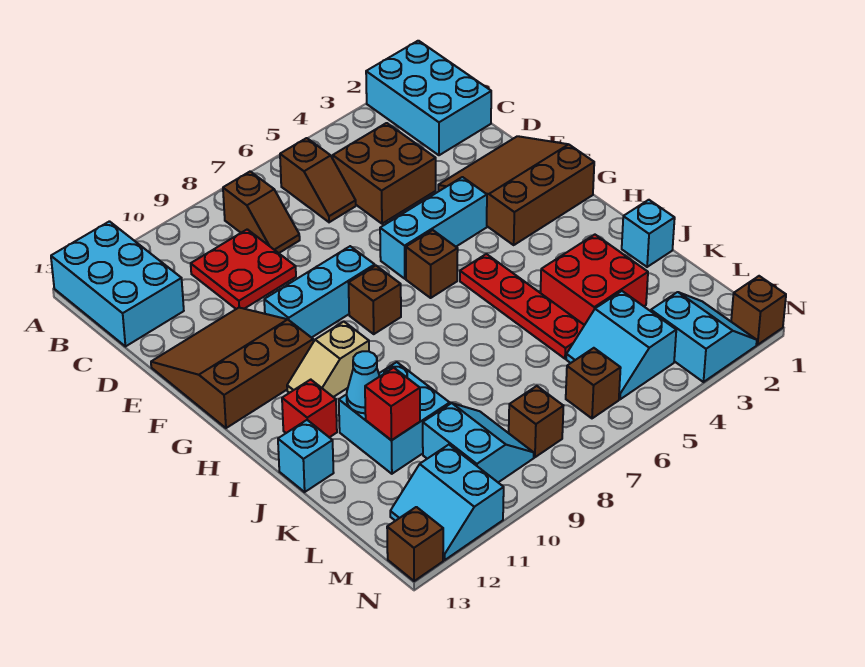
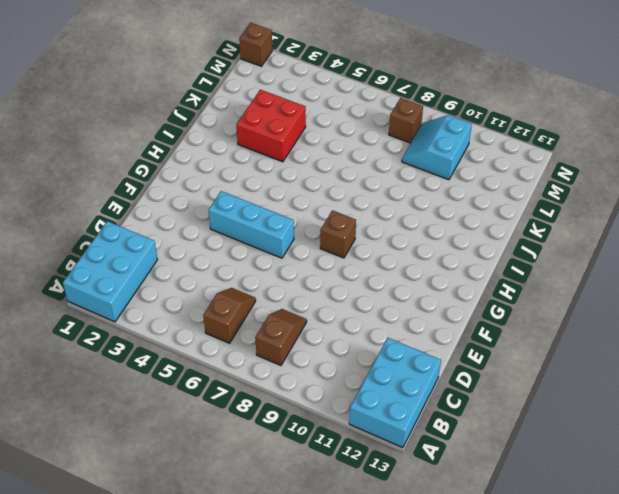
none -> brown 2x2 brick [333,123,436,224]
none -> red 2x2 plate [191,229,296,309]
none -> brown 3x3 slope [438,136,594,245]

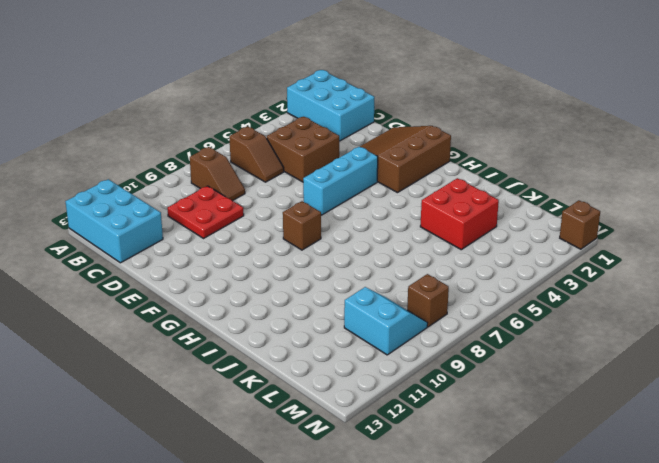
none -> brown 3x3 slope [151,308,313,428]
none -> cyan 1x3 brick [264,246,375,338]
none -> brown 1x1 brick [406,230,458,298]

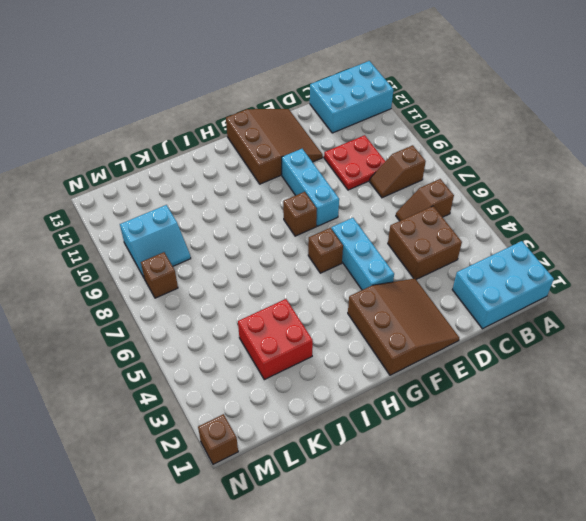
none -> red 1x4 plate [460,254,584,359]
none -> tan 1x2 slope [287,322,369,397]
none -> red 1x1 brick [282,380,337,437]

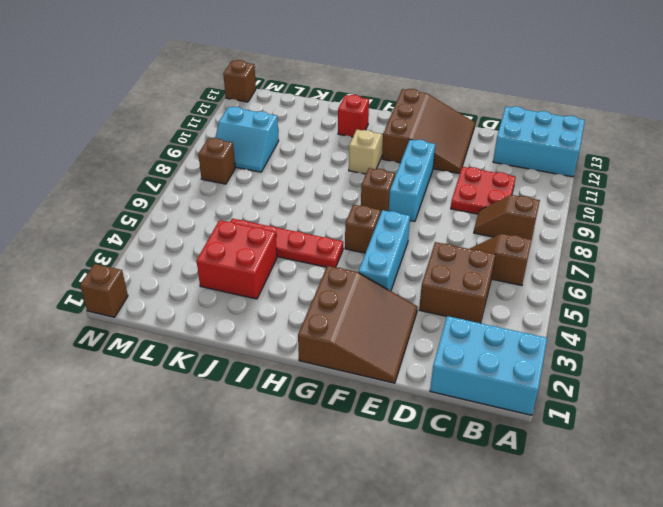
none -> cyan 1x1 brick [622,200,675,267]
none -> cyan 2x2 brick [339,362,450,474]
none -> cyan 1x1 brick [278,420,334,492]

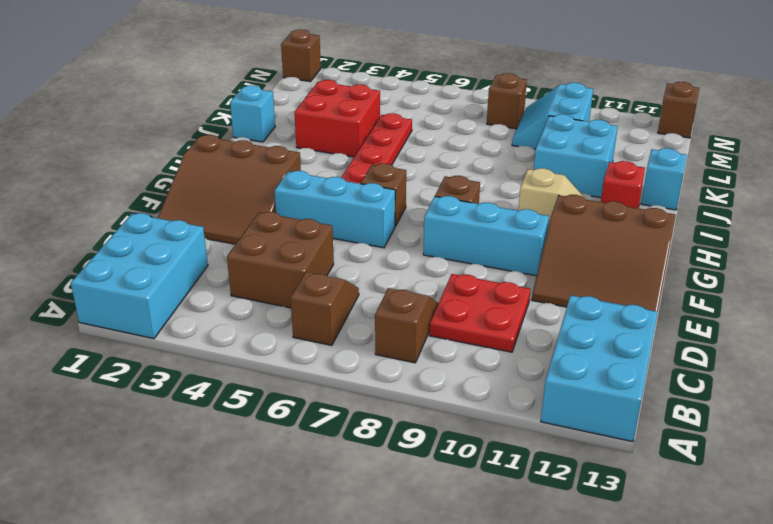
none -> cyan 2x2 slope [566,291,676,399]
none -> cyan 2x2 slope [651,292,757,382]
none -> brown 1x1 brick [566,348,621,418]

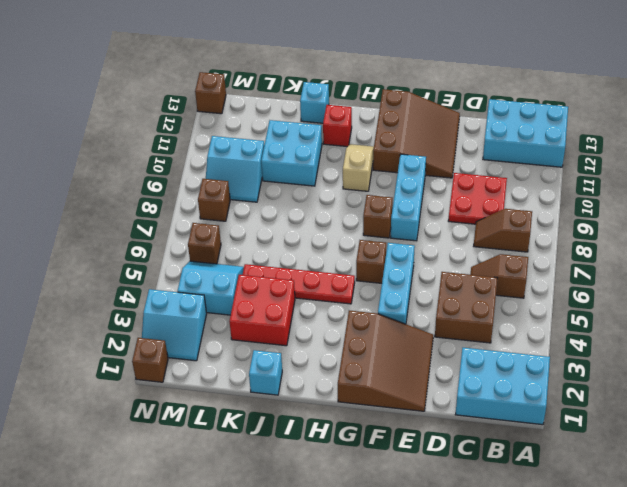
none -> cyan 2x2 slope [390,445,504,560]
none -> cyan 1x1 cone [347,351,380,413]
none -> red 1x1 brick [365,368,420,440]

